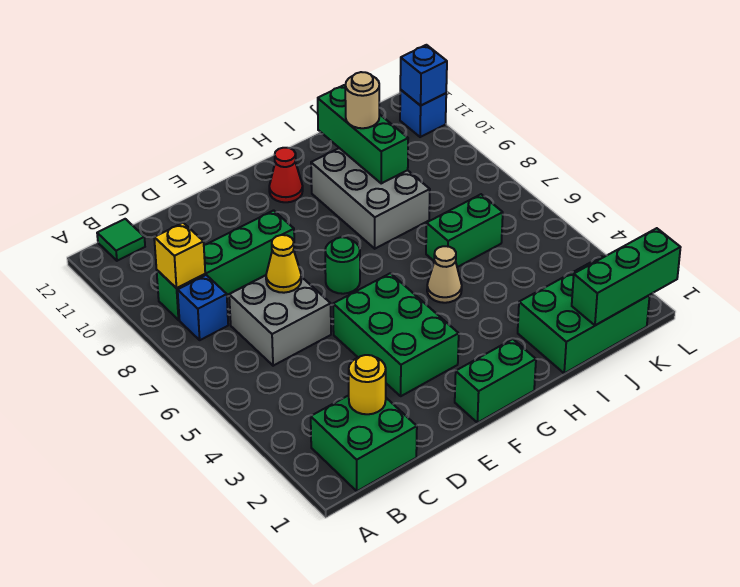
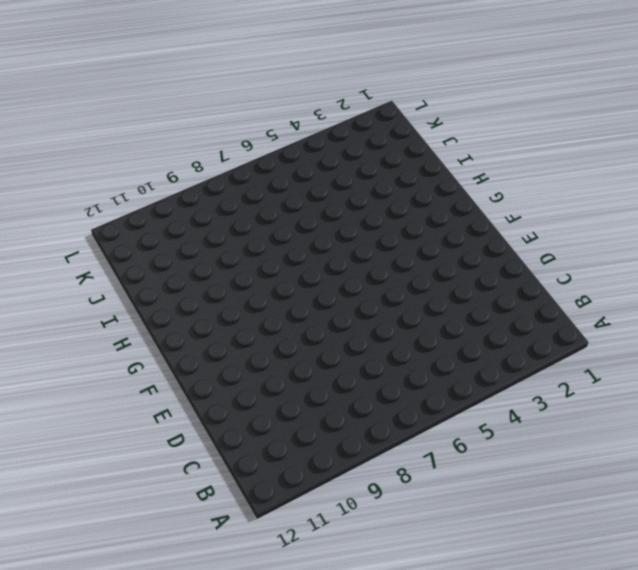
none -> green 2x2 brick [311,395,417,491]
none -> blue 1x1 brick [178,275,228,340]
none -> green 1x4 brick [157,210,295,320]

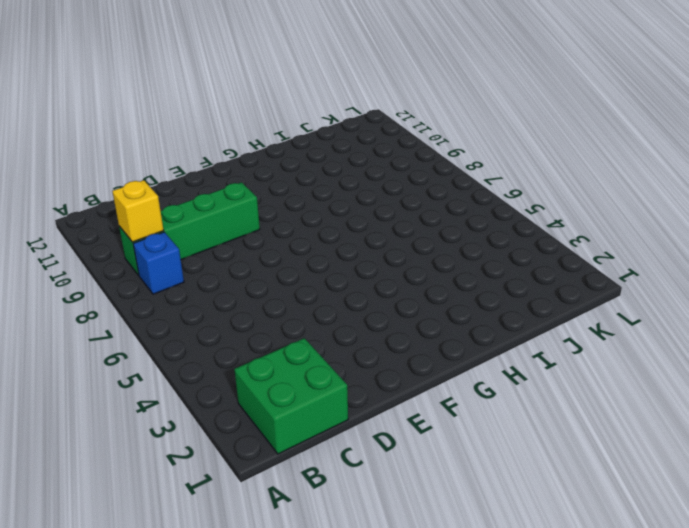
none -> green 1x1 tile [97,219,145,261]
none -> grey 2x2 brick [229,275,331,366]
none -> green 2x3 brick [333,273,459,396]

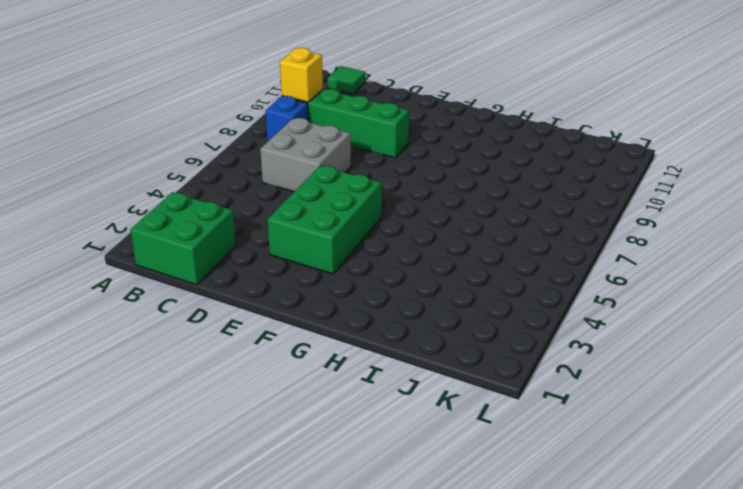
none -> green 1x2 brick [455,339,536,423]
none -> green 1x1 round brick [325,237,360,294]
none -> red 1x1 cone [269,148,303,202]

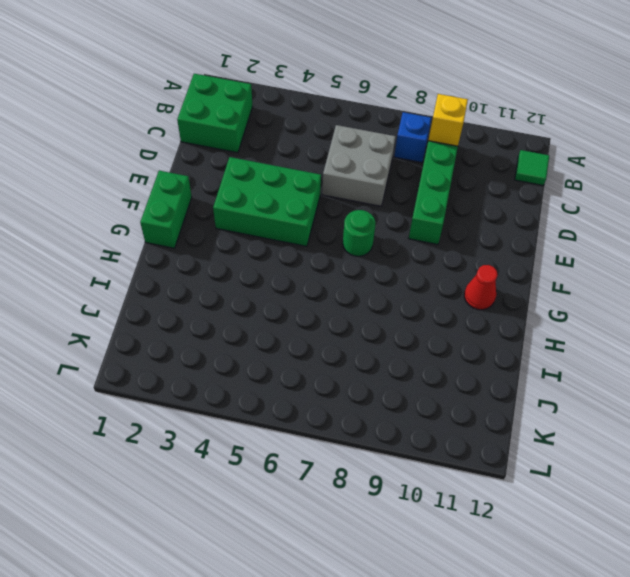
none -> tan 1x1 cone [427,246,462,303]
none -> grey 2x3 brick [311,148,430,249]
none -> green 2x3 brick [518,256,650,373]

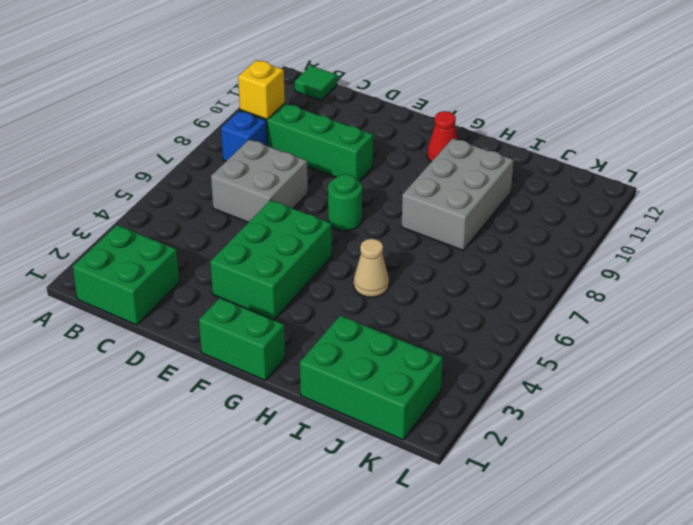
none -> green 1x2 brick [426,194,503,267]
none -> blue 1x1 brick [400,90,446,137]
none -> yellow 1x1 round brick [349,355,386,414]

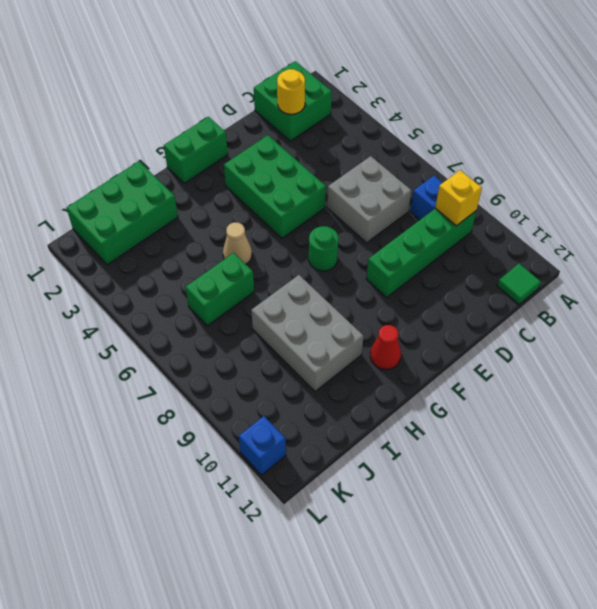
none -> yellow 1x1 cone [266,235,301,293]
none -> green 1x3 brick [318,85,408,183]
none -> green 1x3 brick [572,228,681,325]

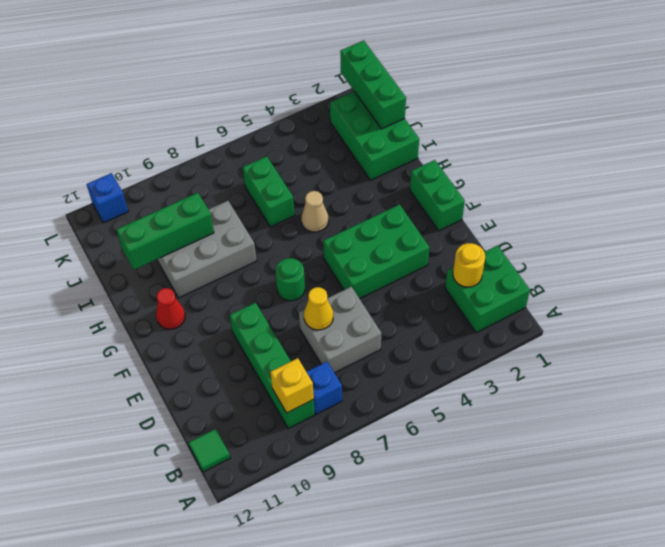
none -> blue 1x1 brick [400,45,447,106]
none -> tan 1x1 round brick [345,72,379,128]

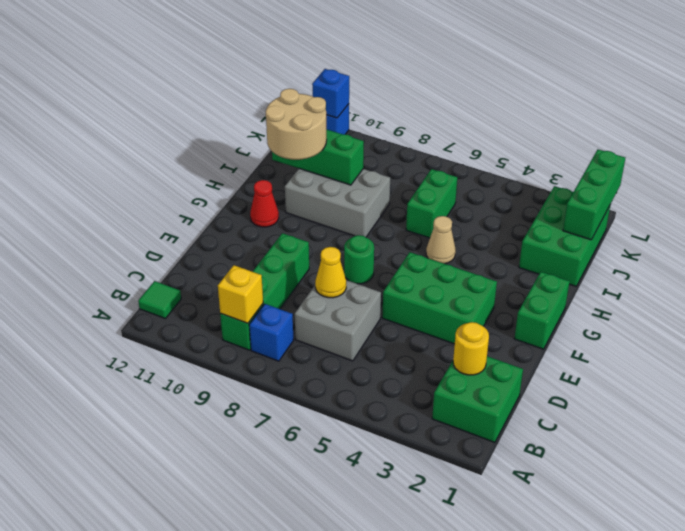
tan 2x2 round brick [266,89,326,160] -> tan 1x1 round brick [345,72,379,128]

